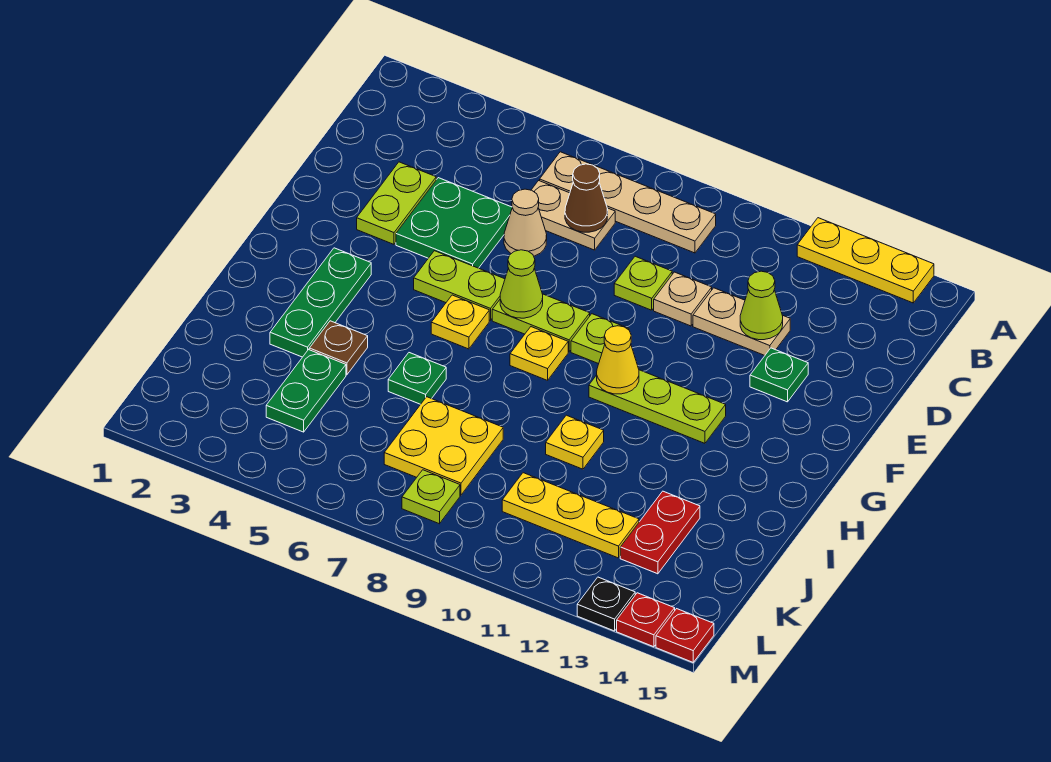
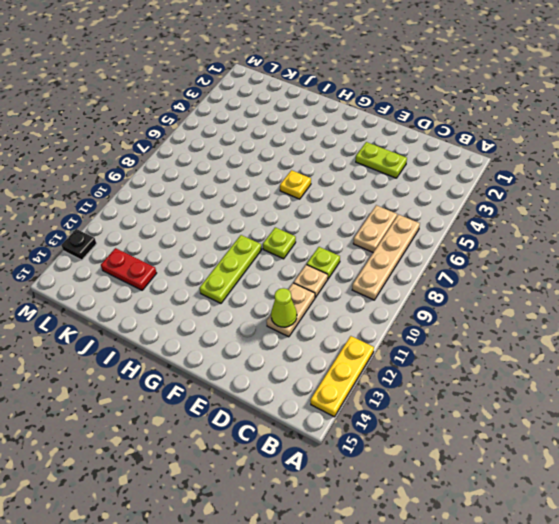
none -> green 2x2 plate [396,178,512,268]
none -> tan 1x1 cone [504,189,547,256]
none -> green 1x1 plate [750,348,808,402]
none -> lime 1x2 plate [414,251,505,320]

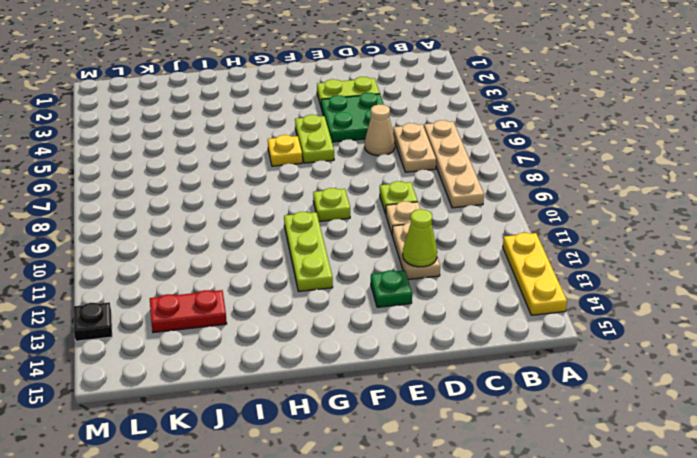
none -> lime 1x2 plate [492,294,590,352]
none -> green 1x3 plate [270,248,371,357]
none -> yellow 1x1 plate [510,327,568,380]
none -> brown 1x1 plate [309,321,368,375]

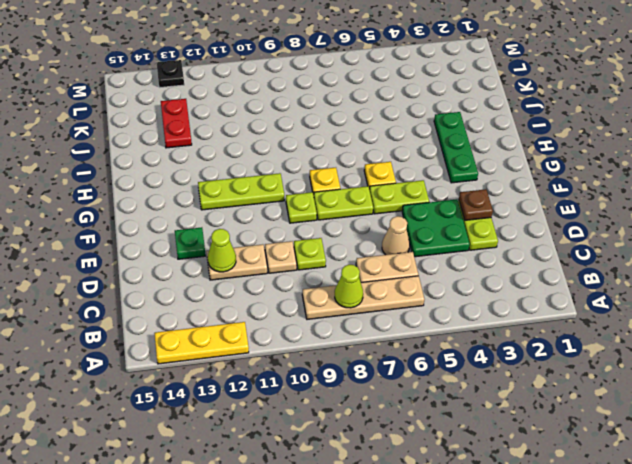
lime 1x1 cone [335,265,363,308] -> lime 1x1 cone moved to [500,250,543,318]
brown 1x1 plate [459,189,493,220] -> brown 1x1 plate moved to [309,321,368,375]
none -> green 1x1 plate [388,353,446,404]
none -> yellow 1x1 plate [546,415,604,469]
none -> green 1x2 plate [266,350,346,432]
none -> yellow 2x2 plate [384,397,503,495]

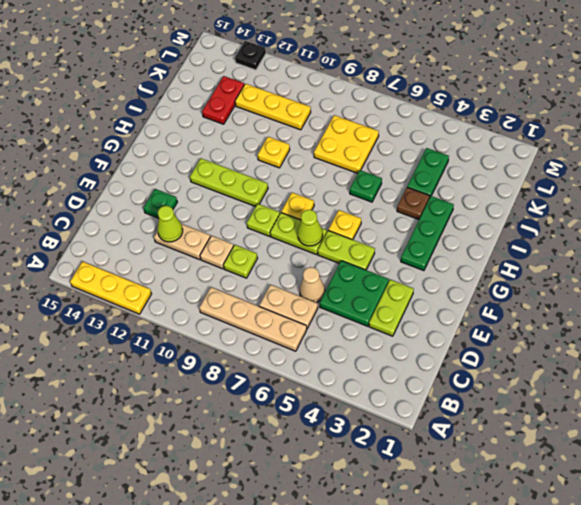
none -> lime 1x1 plate [402,470,460,524]
none -> red 1x1 plate [617,593,675,647]
none -> red 1x1 plate [656,609,714,662]
none -> brown 1x1 cone [565,164,608,232]

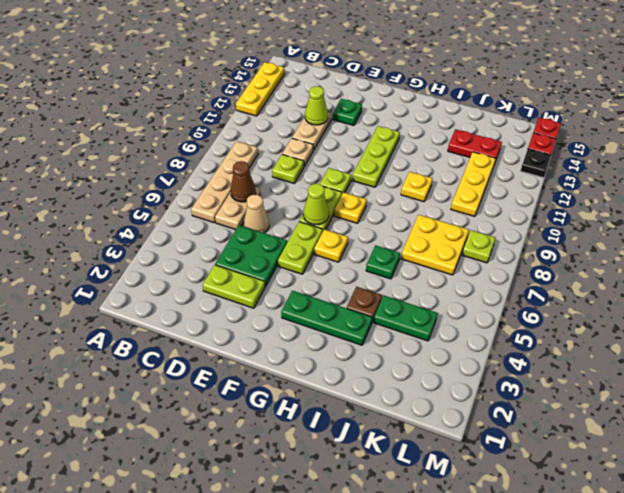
none -> yellow 1x1 cone [597,326,639,394]

